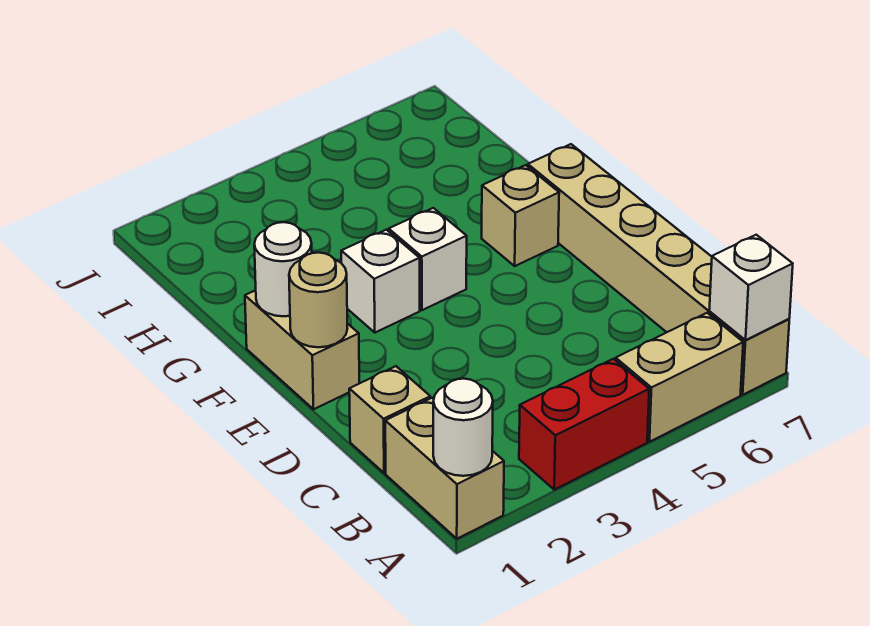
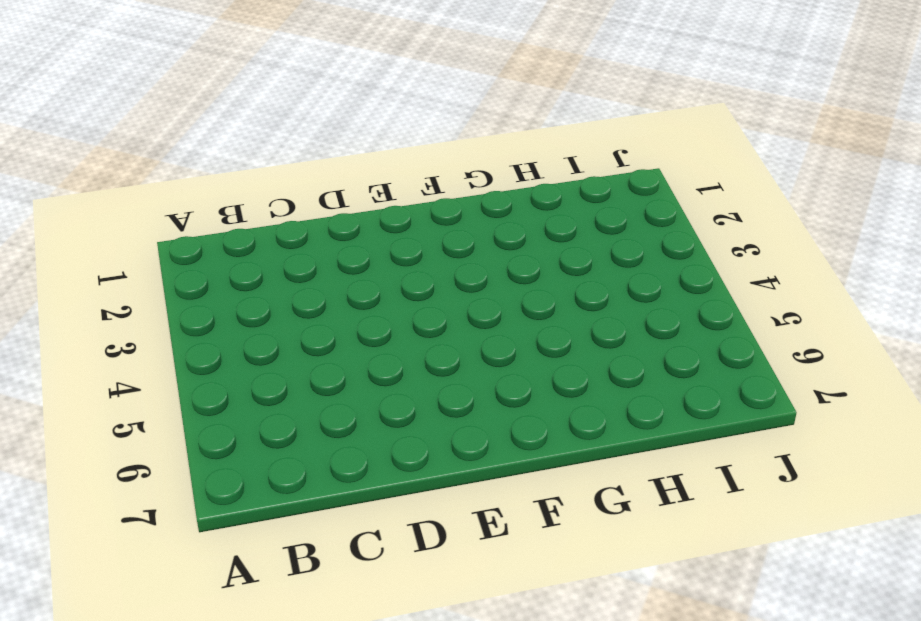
none -> tan 1x2 brick [385,398,504,539]
none -> red 1x2 brick [519,359,649,490]
none -> tan 1x2 brick [616,313,743,442]

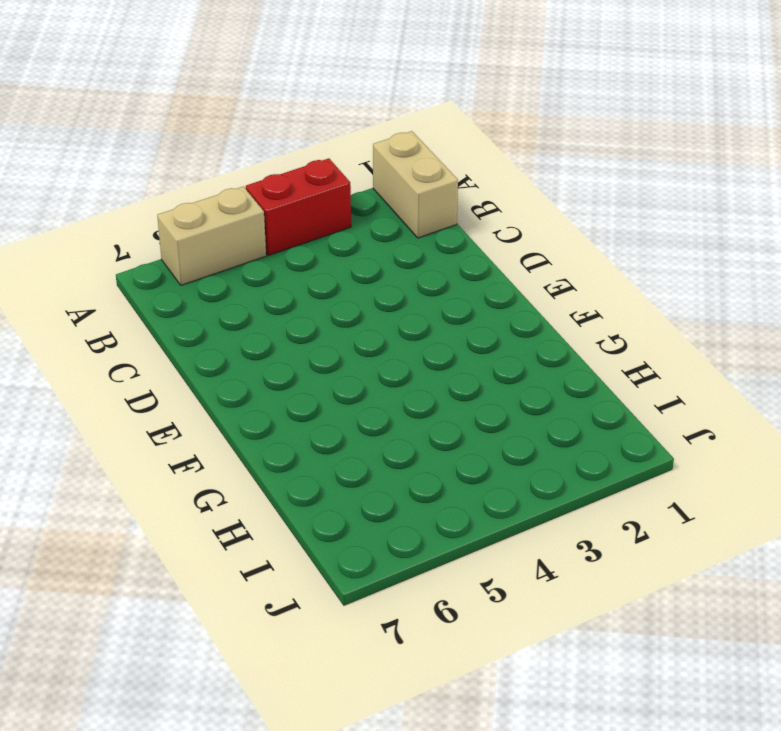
none -> tan 1x6 brick [528,144,789,395]
none -> tan 1x1 brick [349,366,430,473]
none -> tan 1x2 brick [245,290,359,409]

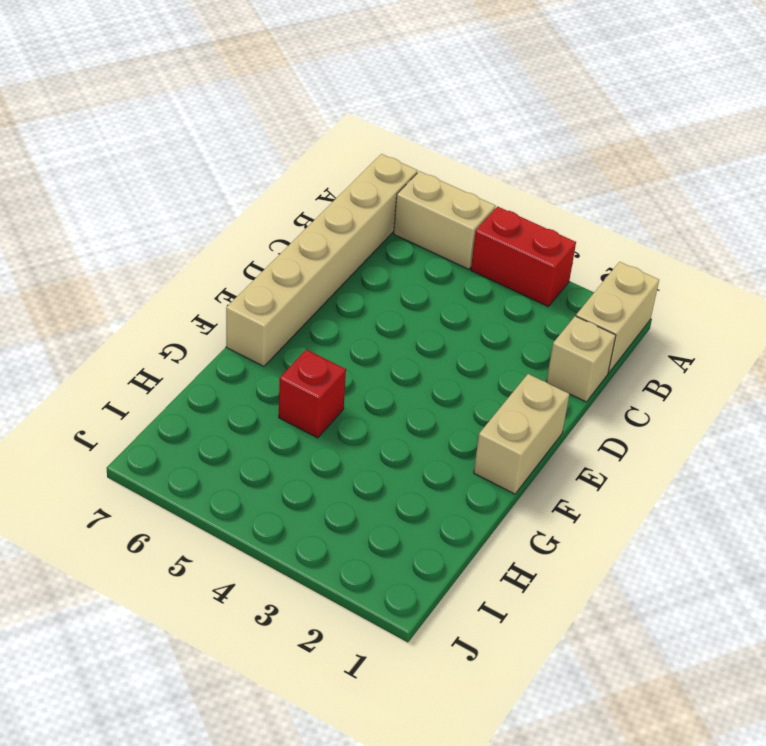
red 1x1 brick [279,349,346,438] -> none
none -> white 1x1 brick [341,230,420,333]
none -> white 1x1 brick [389,208,467,310]
none -> tan 1x1 brick [482,165,559,266]

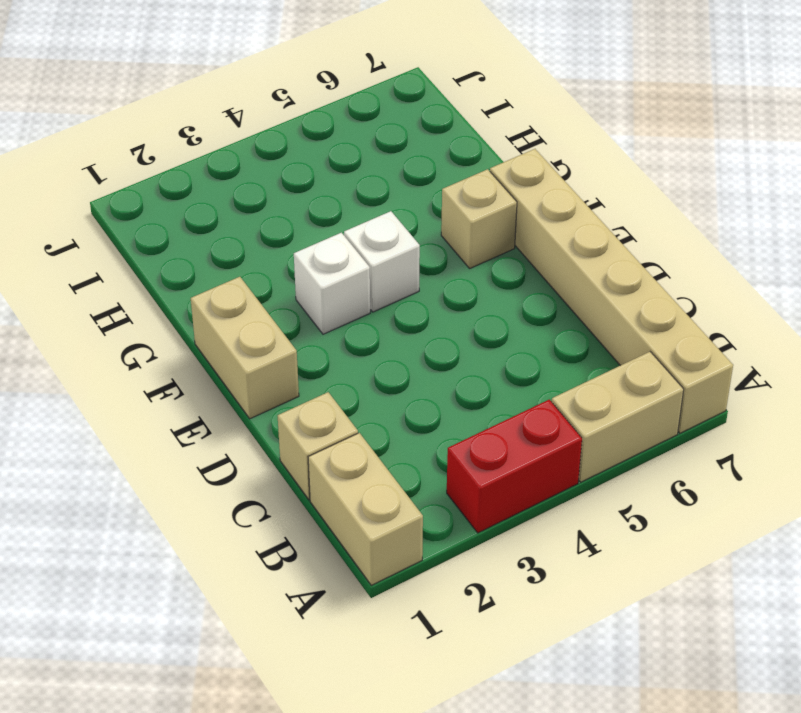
none -> white 1x1 round brick [433,379,493,476]
none -> white 1x1 brick [709,235,793,340]
none -> tan 1x1 round brick [289,253,347,347]

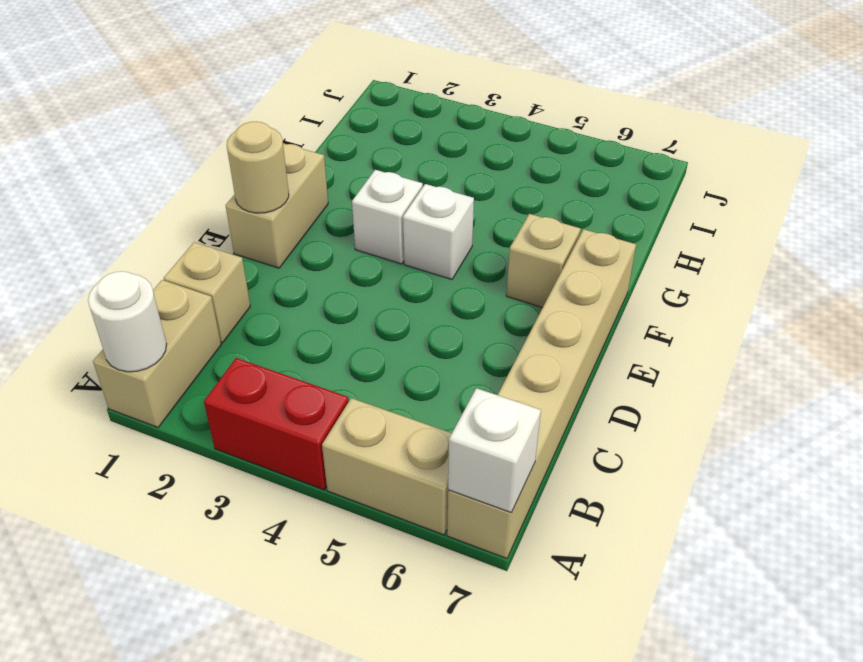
none -> white 1x1 round brick [254,222,312,316]

